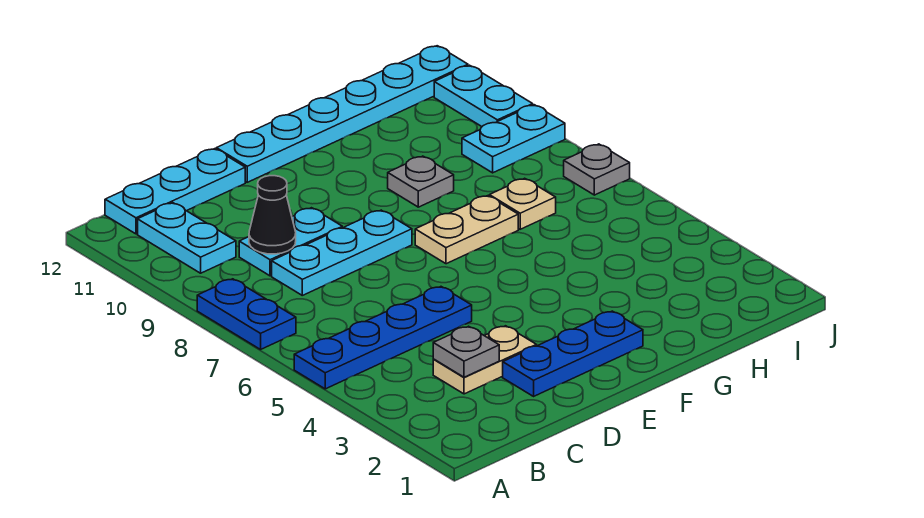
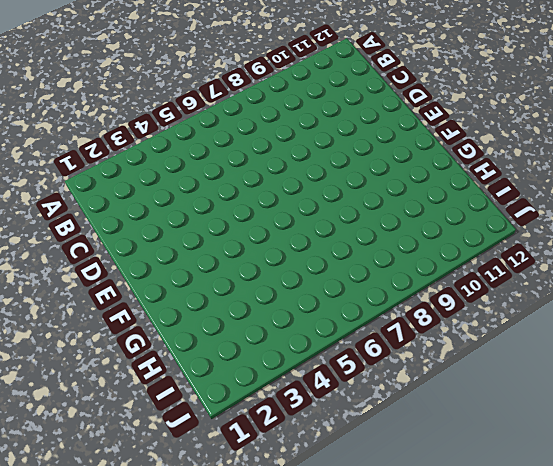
none -> blue 1x4 plate [294,287,472,389]
none -> blue 1x2 plate [197,279,296,349]
none -> cyan 1x2 plate [138,203,236,273]

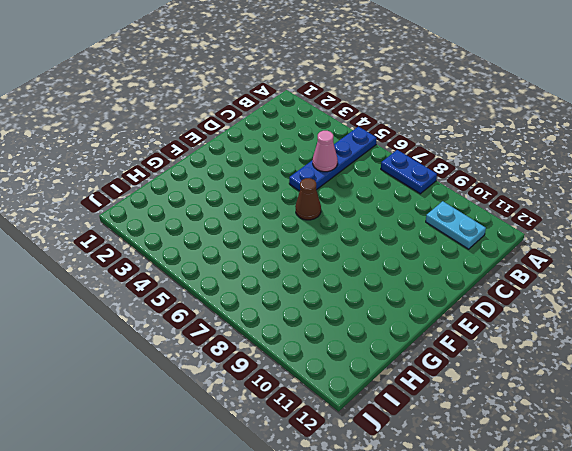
pink 1x1 cone [313,131,338,172] -> none
brown 1x1 cone [295,178,321,220] -> none
none -> cyan 1x3 plate [105,149,245,234]
none -> tan 1x2 plate [433,326,537,394]
none -> cyan 1x3 plate [272,210,412,295]

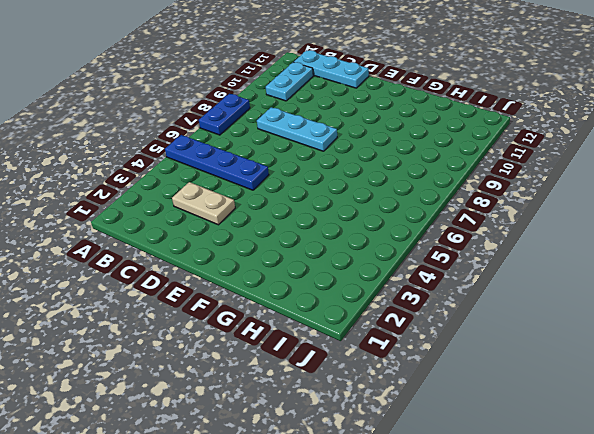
none -> cyan 1x2 plate [239,208,342,276]
none -> blue 1x3 plate [503,311,643,396]
none -> cyan 1x6 plate [216,46,468,182]

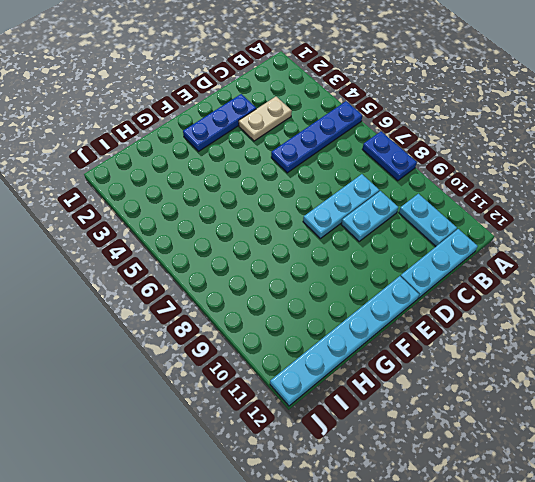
none -> tan 1x2 plate [415,196,518,264]
none -> grey 1x1 plate [388,156,454,207]
none -> tan 1x1 plate [489,178,556,229]

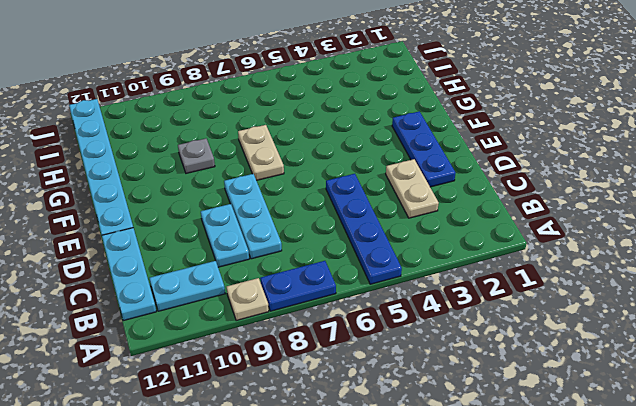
tan 1x1 plate [227,278,269,321] -> tan 1x1 plate moved to [489,178,556,229]
none -> cyan 1x2 plate [462,105,565,173]
none -> grey 1x1 plate [564,144,630,195]
none -> cyan 1x2 plate [434,65,533,126]

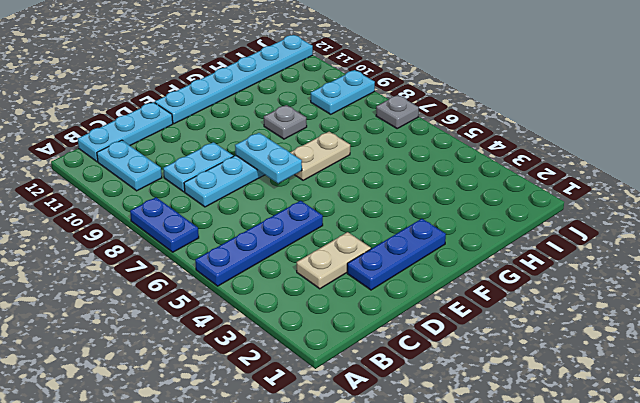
cyan 1x2 plate [235,133,302,183] -> cyan 1x2 plate moved to [434,65,533,126]
none -> tan 1x1 plate [489,178,556,229]
none -> grey 1x1 plate [433,326,499,377]
none -> black 1x1 cone [249,176,296,254]

